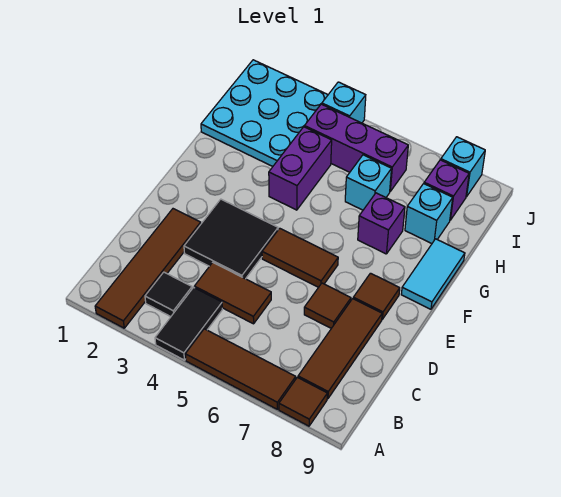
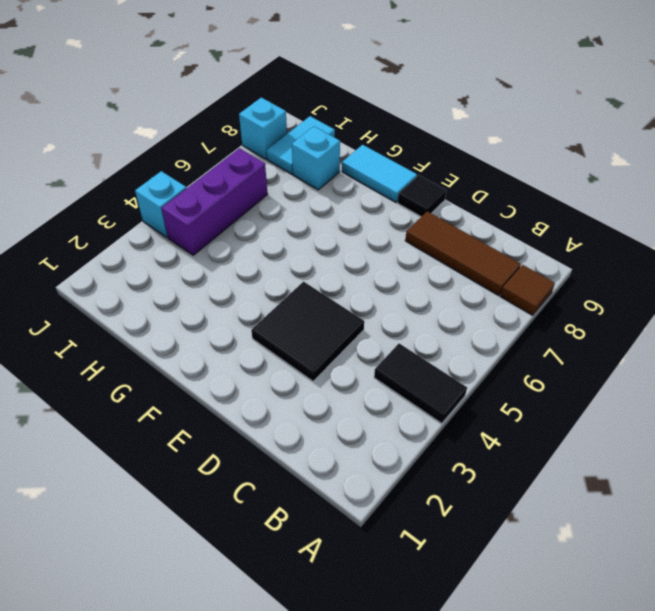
black 1x1 tile [398,175,446,217] -> black 1x1 tile moved to [145,272,192,317]
cyan 1x2 tile [267,116,335,174] -> purple 1x1 brick [424,160,469,220]
none -> brown 1x4 tile [95,209,201,328]
none -> brown 1x3 tile [185,329,296,409]
none -> brown 1x2 tile [194,263,271,324]

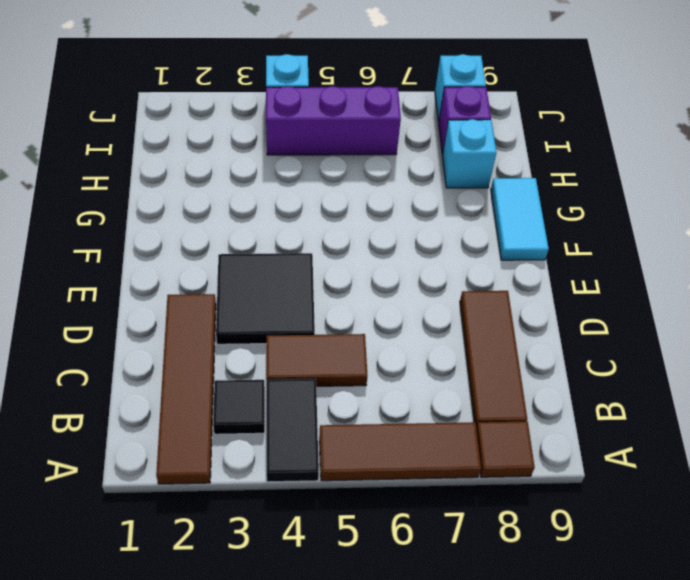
none -> brown 1x1 tile [304,283,351,328]
none -> brown 1x2 tile [262,228,338,287]
none -> brown 1x1 tile [353,273,400,319]

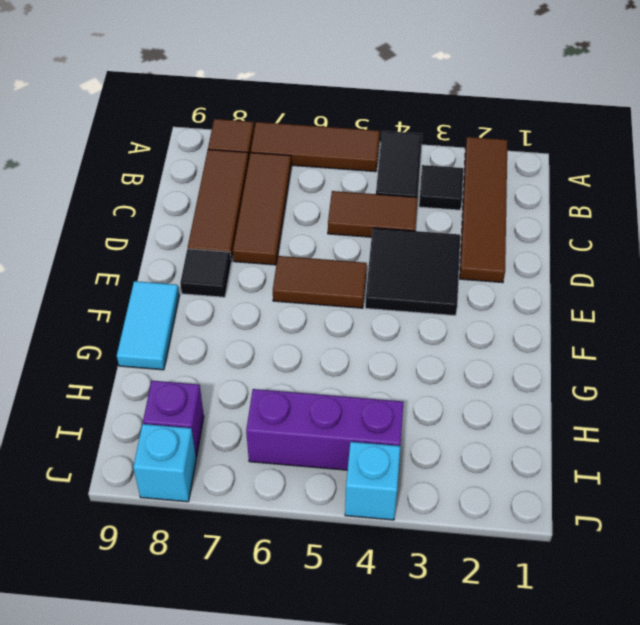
brown 1x3 tile [233,153,291,265] -> brown 1x1 tile [304,283,351,328]
black 1x1 tile [180,249,231,297] -> brown 1x1 tile [353,273,400,319]
none -> purple 1x2 brick [269,127,332,210]
none -> purple 1x1 brick [358,193,405,254]
none -> cyan 3x3 plate [201,60,328,166]

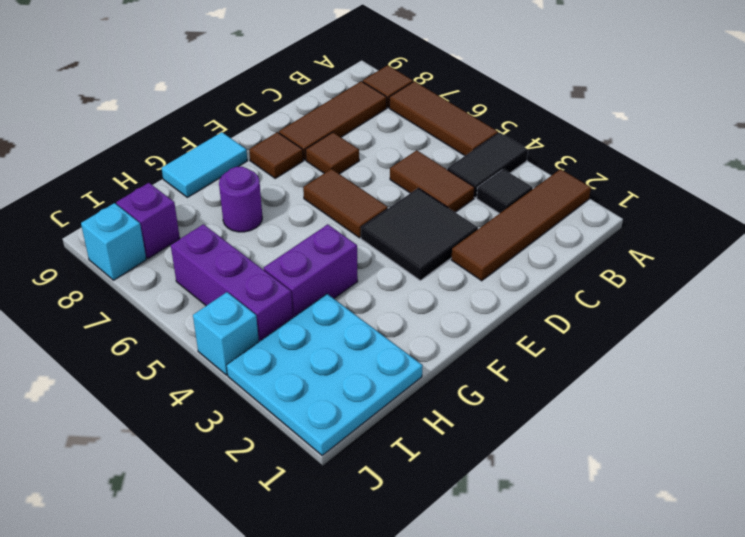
purple 1x1 round brick [219,167,262,232] -> purple 1x1 brick [358,193,405,254]
none -> cyan 1x1 brick [345,155,391,210]
none -> cyan 1x1 brick [405,184,453,244]

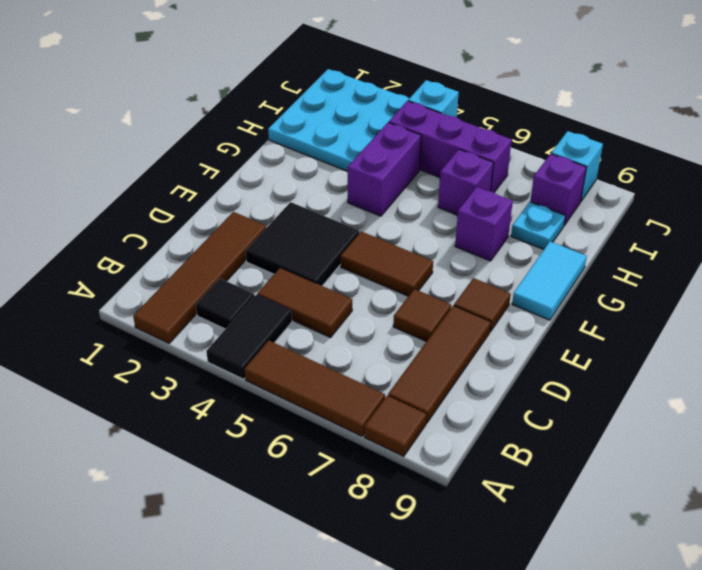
purple 1x1 brick [438,149,494,215] -> cyan 1x1 brick [345,155,391,210]
cyan 1x1 plate [511,202,565,249] -> cyan 1x1 brick [405,184,453,244]

